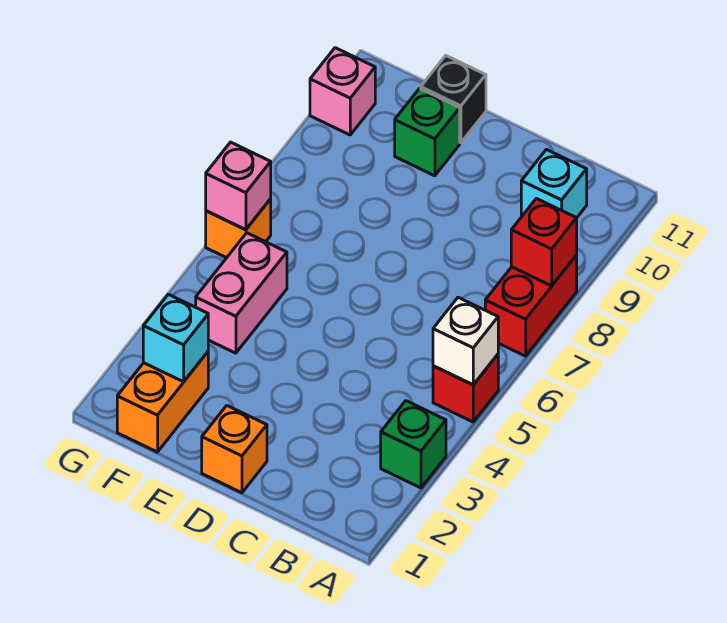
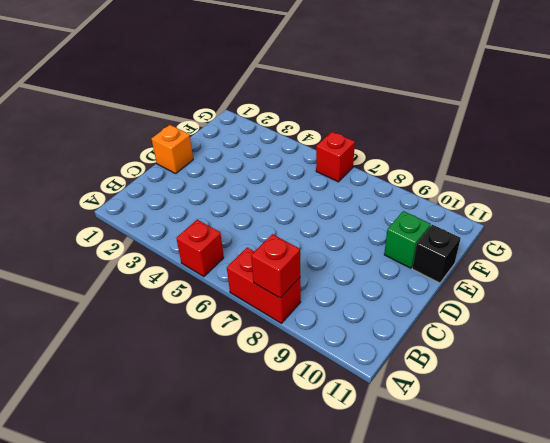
red 1x1 brick [316,132,355,182] -> orange 1x1 brick [206,199,271,258]
none -> green 1x1 brick [381,401,446,488]
none -> cyan 1x1 brick [521,150,587,218]
none -> orange 1x2 brick [117,352,208,452]

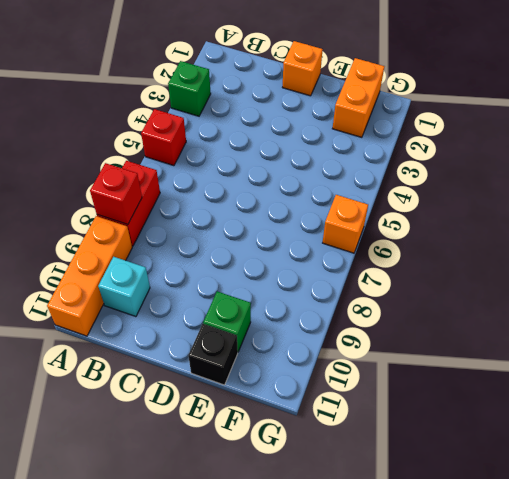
orange 1x3 brick [47,216,132,336] -> none
none -> pink 1x2 brick [196,233,287,353]
none -> pink 1x1 brick [310,48,375,135]
none -> white 1x1 brick [433,297,498,385]

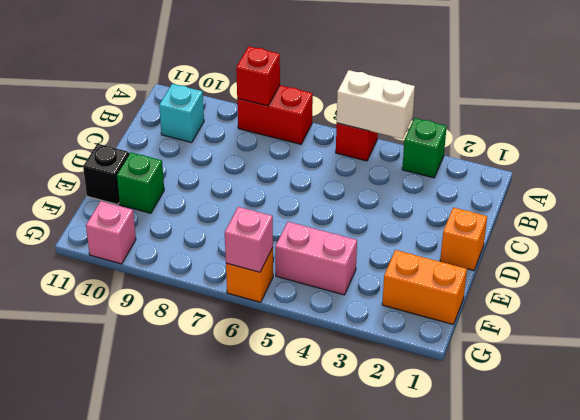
white 1x2 brick [337,70,415,139] -> white 1x1 brick [433,297,498,385]
none -> cyan 1x1 brick [143,294,208,382]

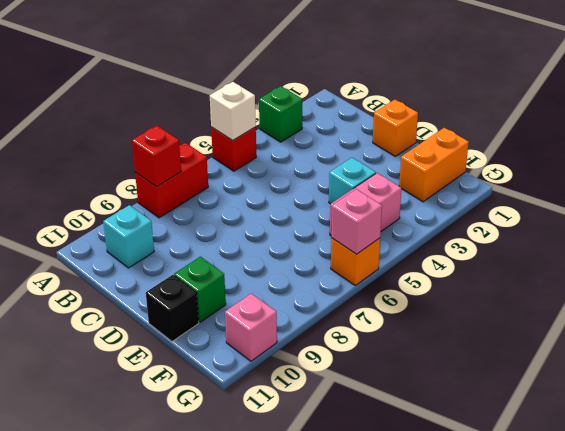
cyan 1x1 brick [329,158,376,204] -> cyan 1x1 brick moved to [143,294,208,382]

